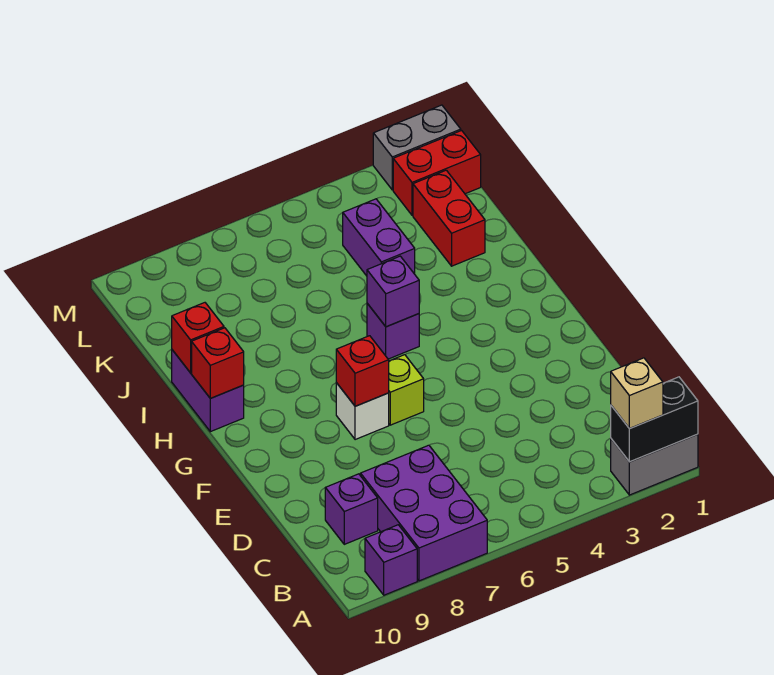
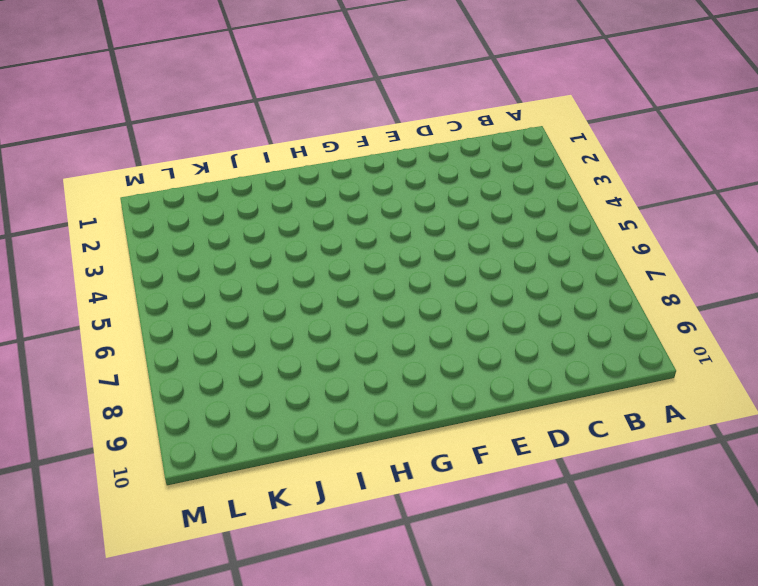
none -> grey 1x2 brick [611,434,698,495]
none -> purple 2x3 brick [361,445,487,581]
none -> purple 1x1 brick [365,525,417,595]

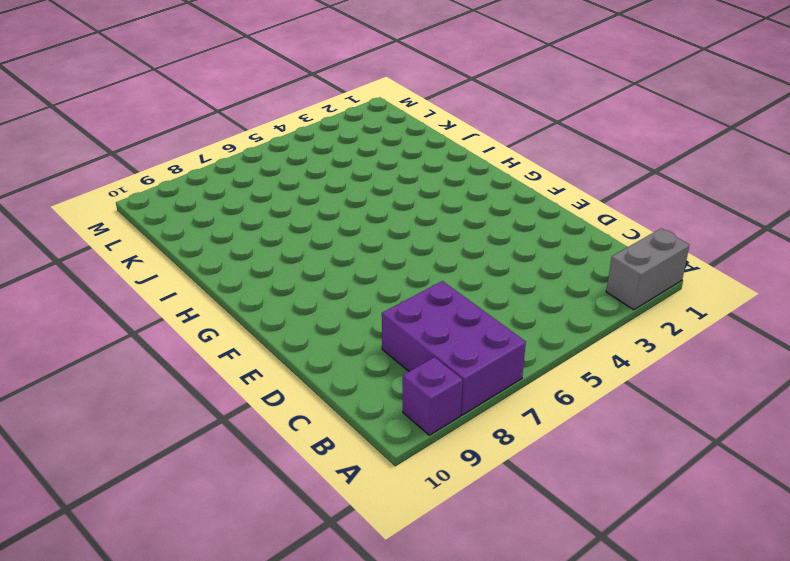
none -> purple 1x1 brick [325,474,378,544]
none -> lime 1x1 brick [389,355,424,425]
none -> white 1x1 brick [336,383,389,440]

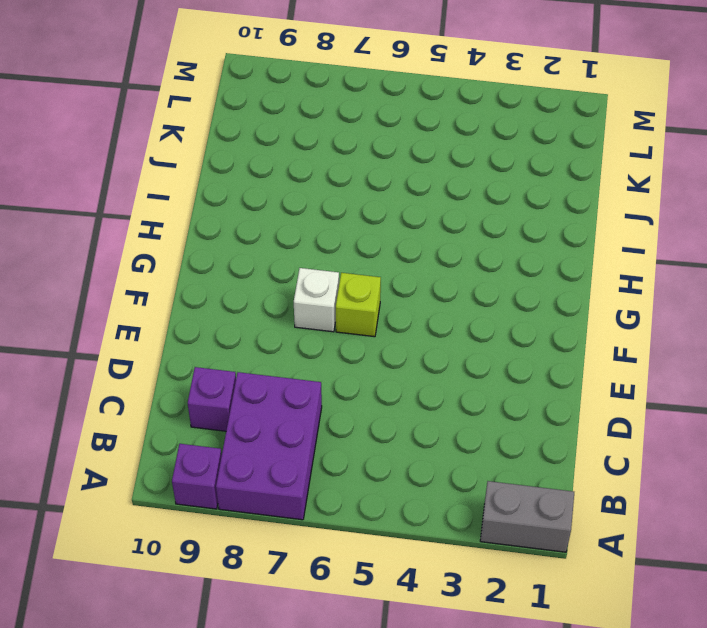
none -> purple 1x1 brick [367,303,419,359]
none -> purple 1x2 brick [172,350,244,432]
none -> red 1x2 brick [413,170,485,266]

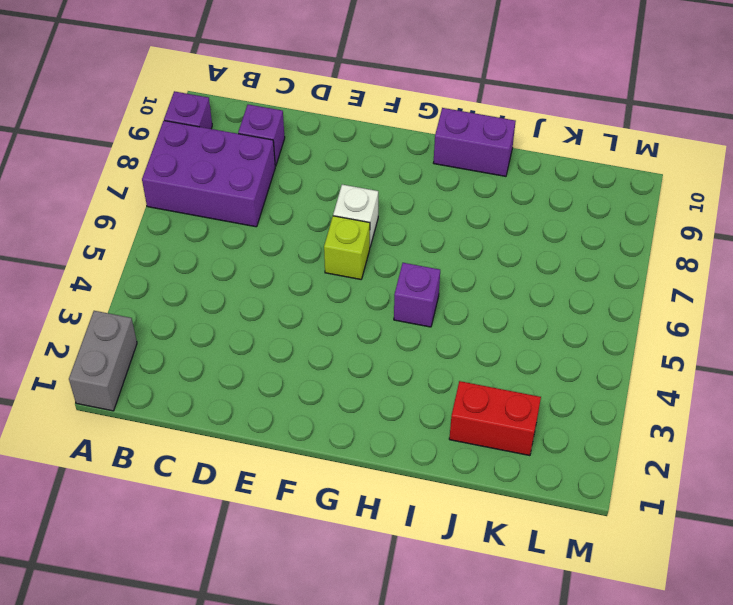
none -> purple 1x2 brick [343,199,415,276]
none -> red 1x2 brick [393,131,481,215]
none -> grey 1x2 brick [373,105,461,190]

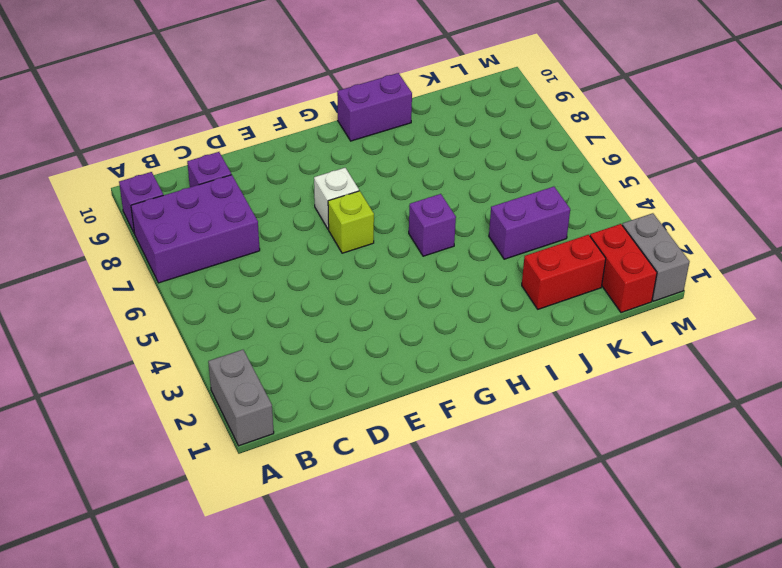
none -> black 1x2 brick [611,377,698,462]
none -> red 1x1 brick [336,336,389,406]
none -> purple 1x1 brick [367,256,419,327]

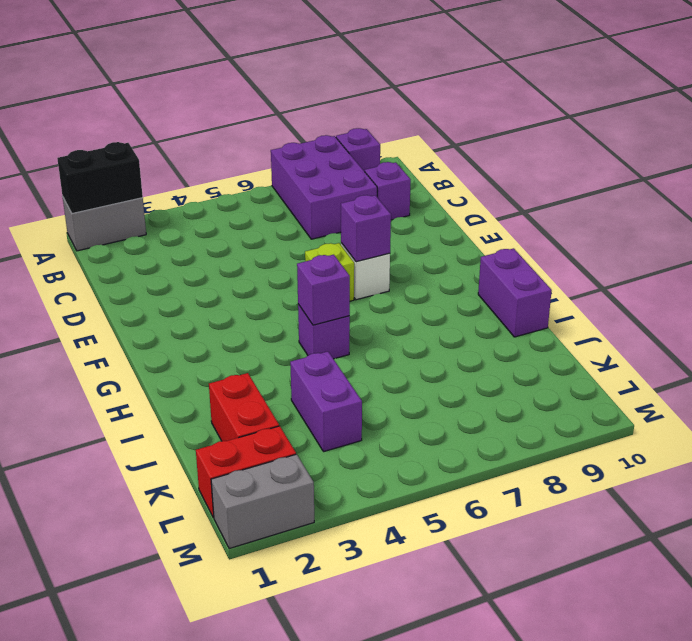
purple 1x1 brick [341,195,391,262] -> red 1x1 brick [336,336,389,406]
none -> red 1x1 brick [192,328,244,398]
none -> red 1x1 brick [172,303,224,373]
none -> tan 1x1 brick [611,358,663,429]

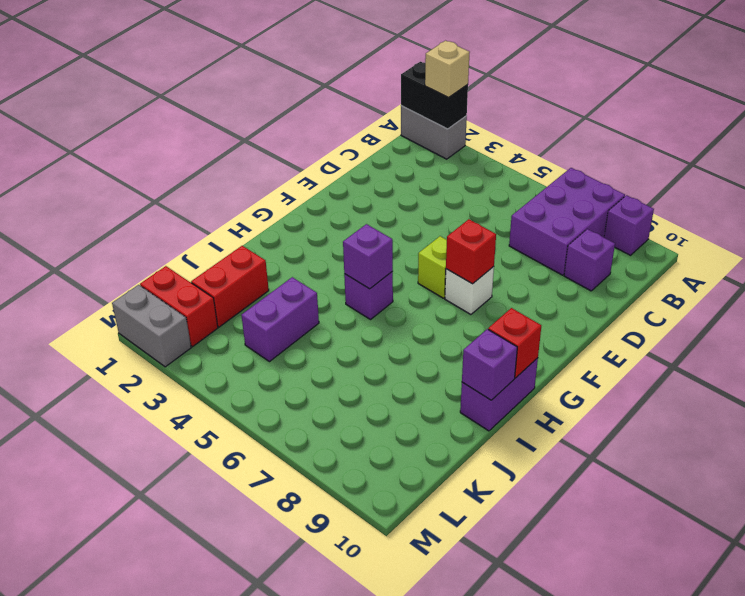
purple 1x1 brick [462,329,517,400] -> red 1x1 brick [172,303,224,373]

